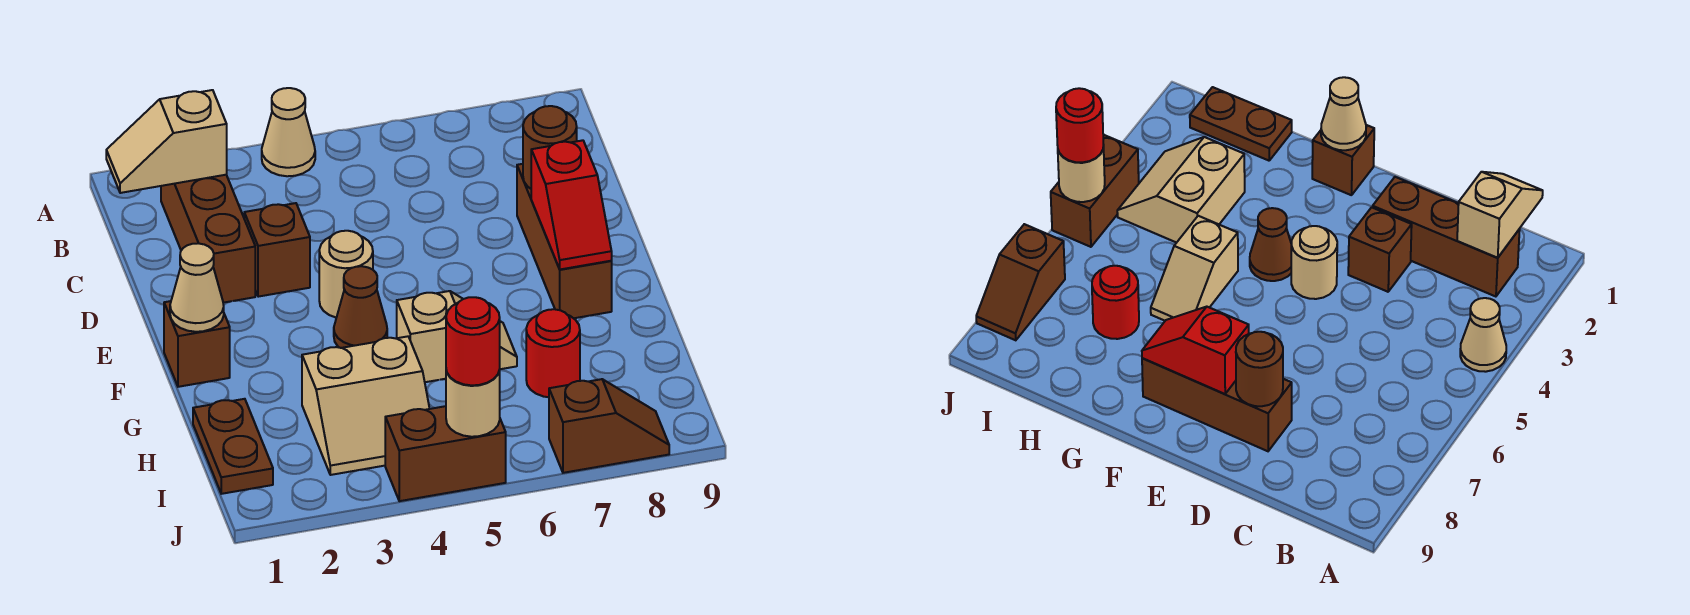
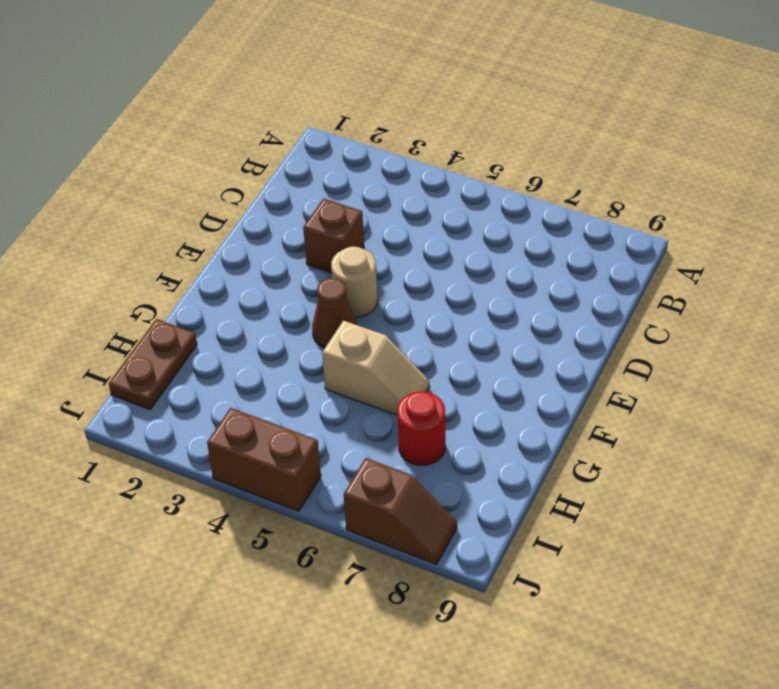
none -> tan 1x1 cone [262,88,315,176]
none -> brown 1x3 brick [161,175,255,303]
none -> brown 1x3 brick [517,164,612,318]

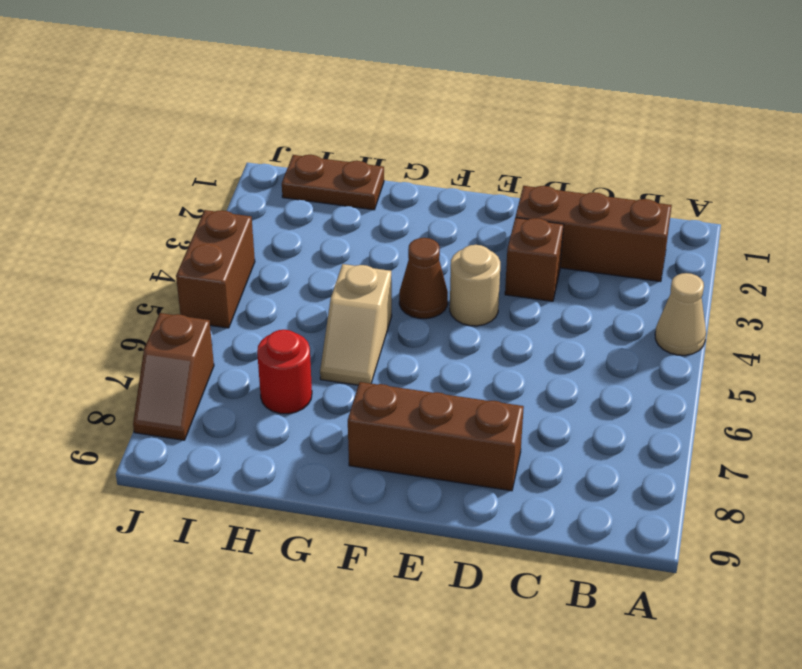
none -> brown 1x1 brick [164,301,230,387]
none -> tan 2x2 slope [302,336,430,475]
none -> tan 1x2 slope [106,90,227,193]

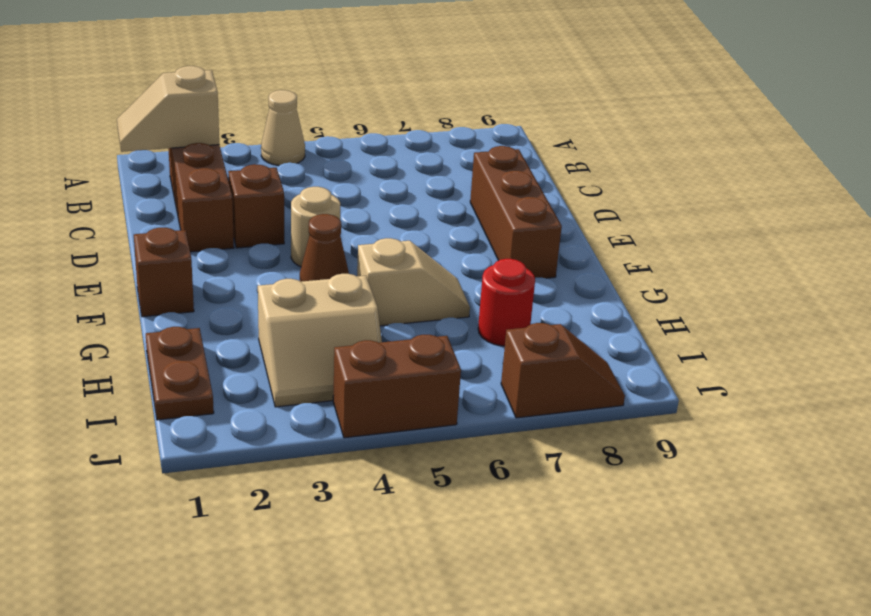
none -> brown 1x1 round brick [523,106,577,189]
none -> red 1x2 slope [531,140,612,269]
none -> tan 1x1 cone [170,243,224,332]

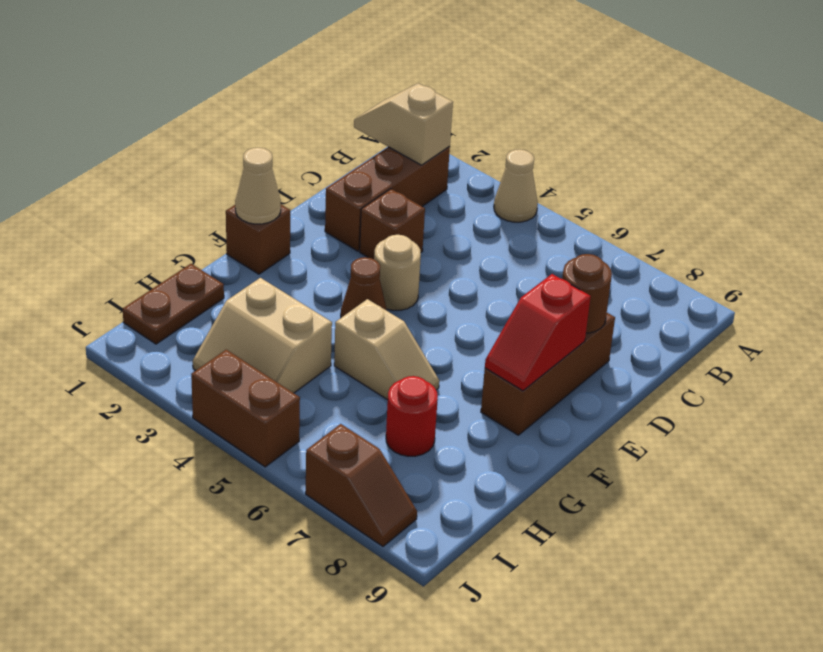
none -> tan 1x1 round brick [446,370,500,437]
none -> red 1x1 round brick [446,297,500,385]

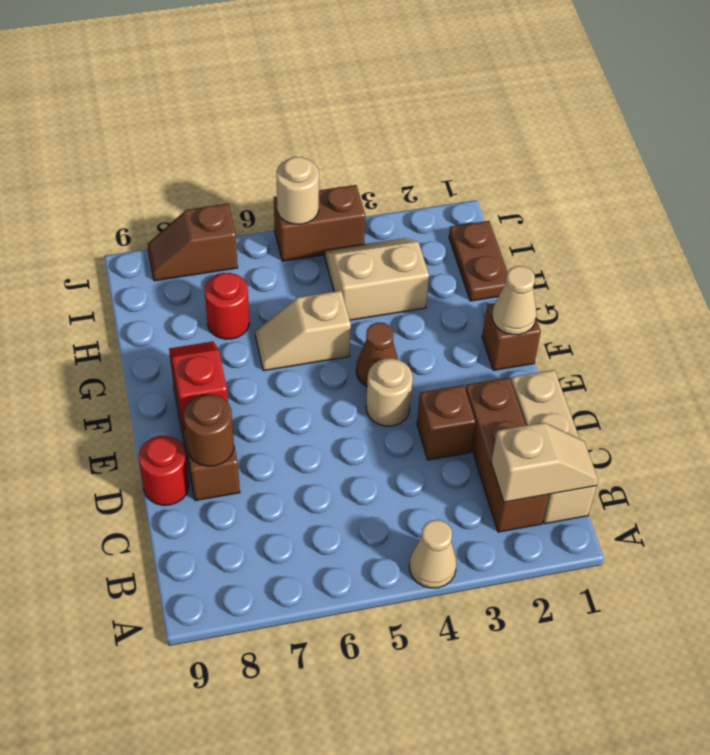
tan 1x3 brick [511,370,597,524] -> none
red 1x1 round brick [139,436,189,505] -> red 1x1 round brick moved to [446,297,500,385]

